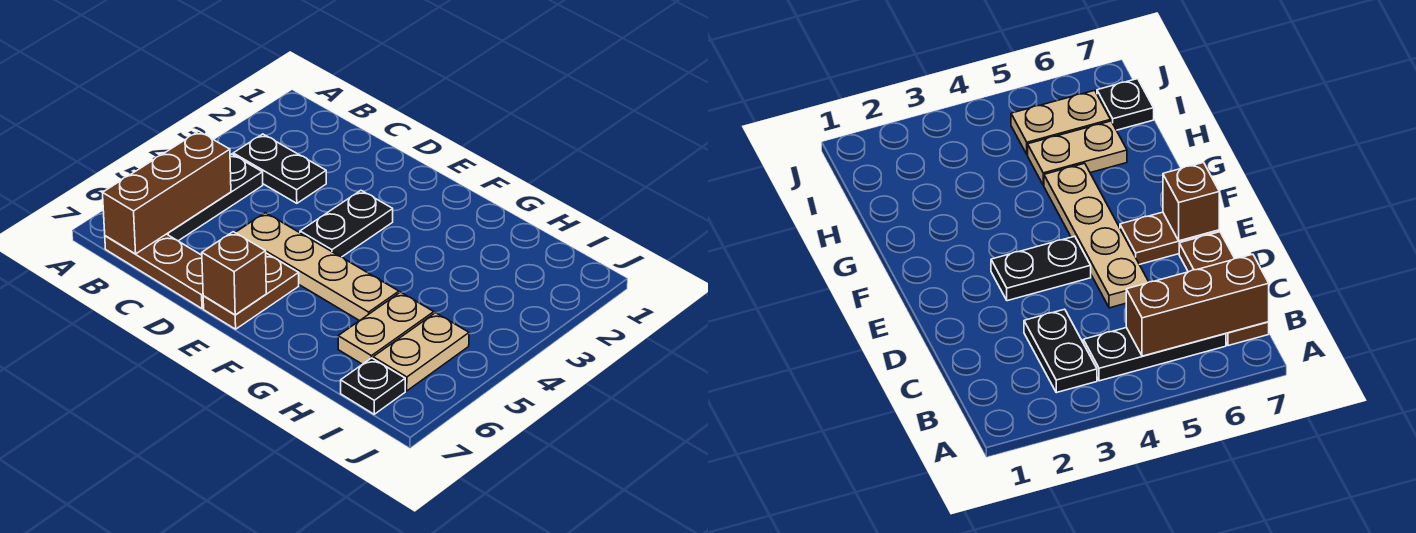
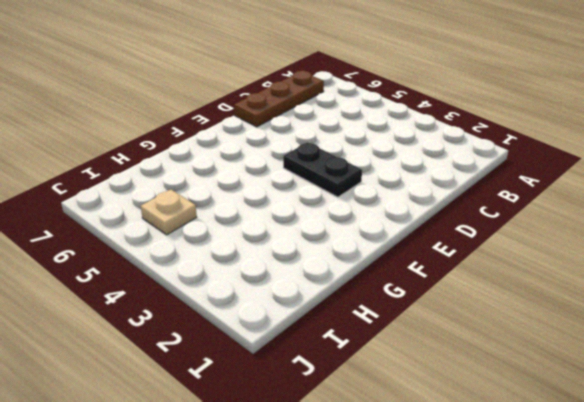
tan 1x1 plate [141,190,197,235] -> tan 1x2 plate [373,313,469,391]
none -> black 1x2 plate [233,134,326,203]
none -> black 1x3 plate [167,154,263,241]

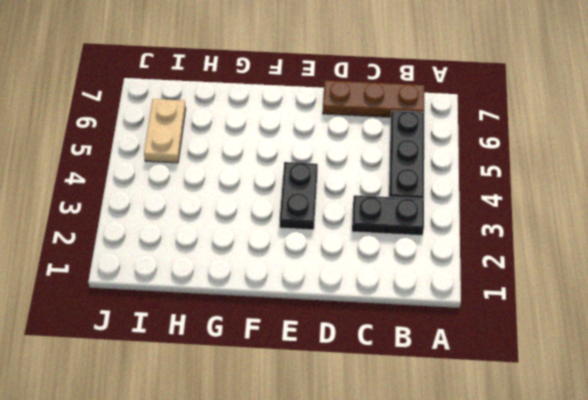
none -> tan 1x4 plate [235,213,399,321]
none -> brown 1x2 plate [203,254,299,329]

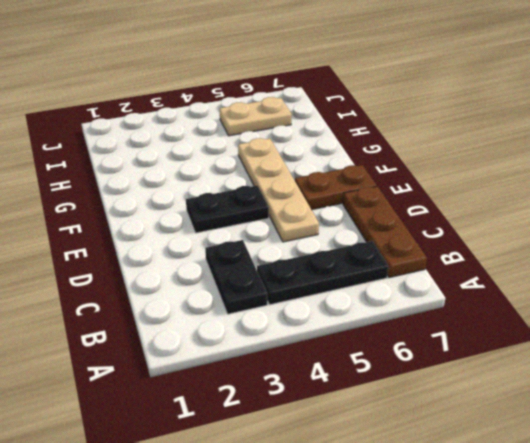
none -> tan 1x2 plate [338,292,434,364]
none -> black 1x1 plate [341,358,405,414]

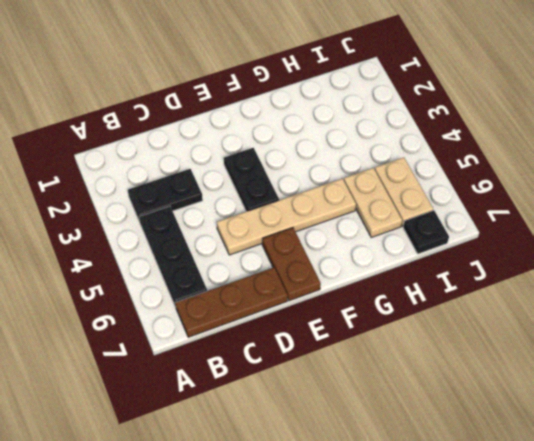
none -> brown 1x3 brick [103,131,231,254]
none -> brown 1x1 brick [202,232,266,315]

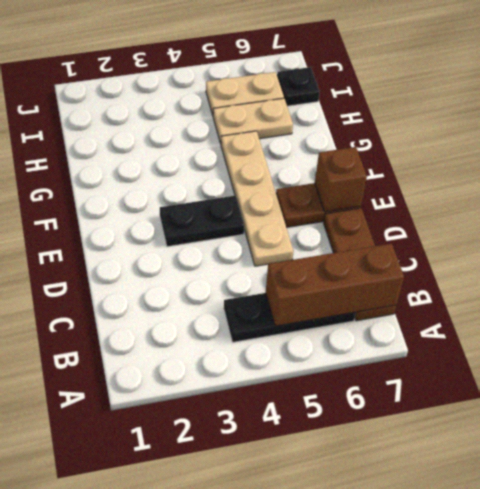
none -> black 1x2 plate [233,134,326,203]

